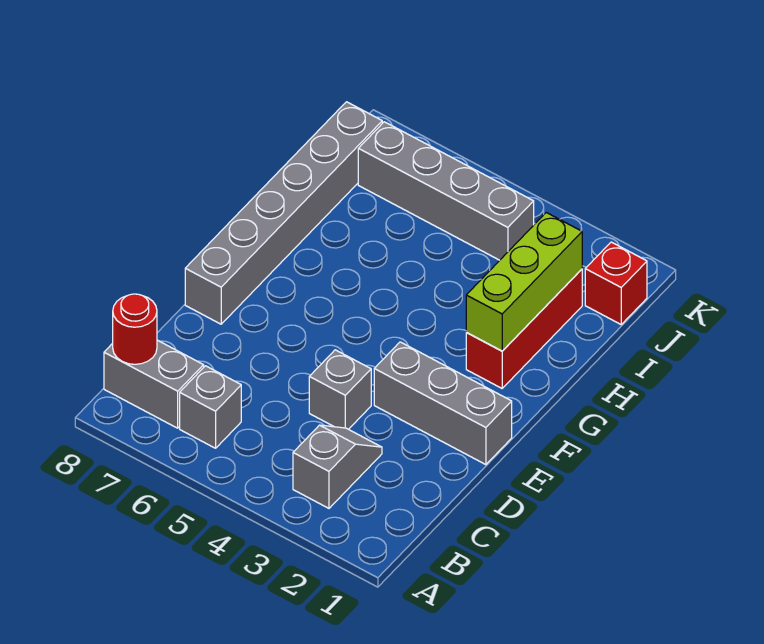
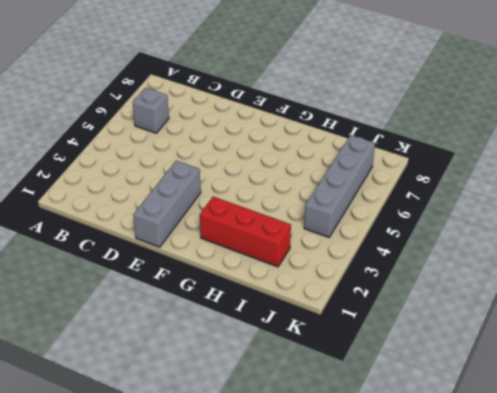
none -> grey 1x2 slope [293,425,382,508]
none -> grey 1x2 brick [104,340,204,428]

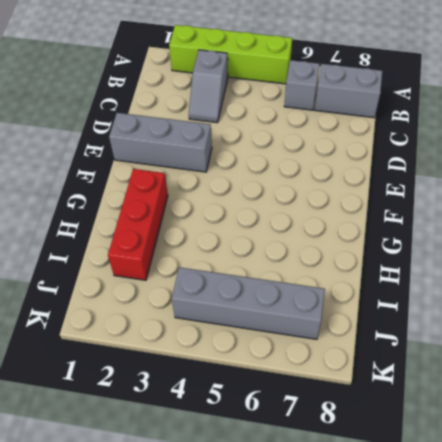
lime 1x4 brick [169,25,292,84] -> none
none -> grey 1x1 brick [309,350,371,429]
none -> grey 1x6 brick [185,102,382,324]

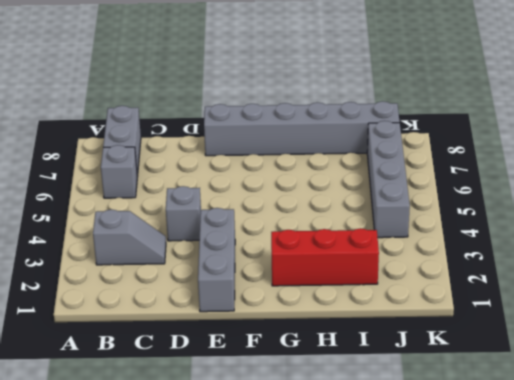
none -> red 1x1 brick [585,242,647,324]
none -> red 1x1 round brick [113,294,157,364]

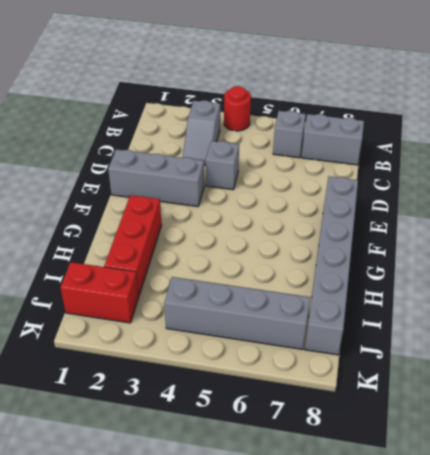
red 1x1 round brick [224,86,251,131] -> red 1x1 round brick moved to [113,294,157,364]
red 1x2 brick [60,262,139,323] -> red 1x1 brick [585,242,647,324]
none -> lime 1x3 brick [466,213,582,351]

